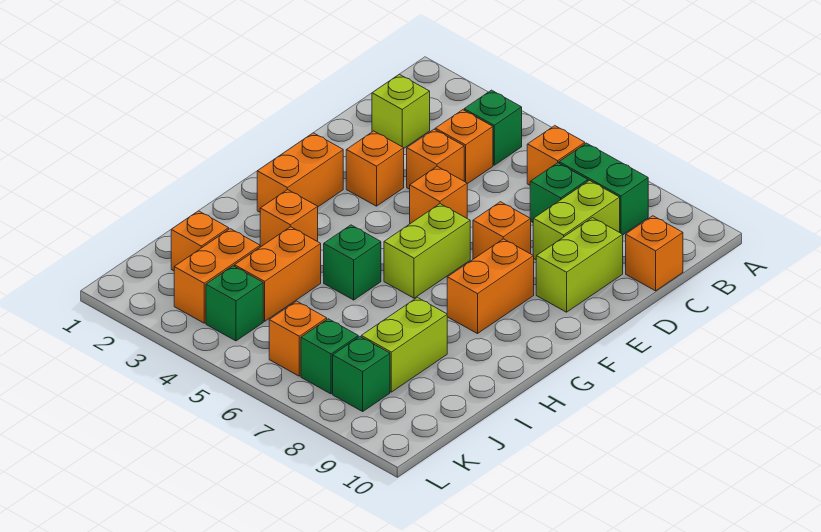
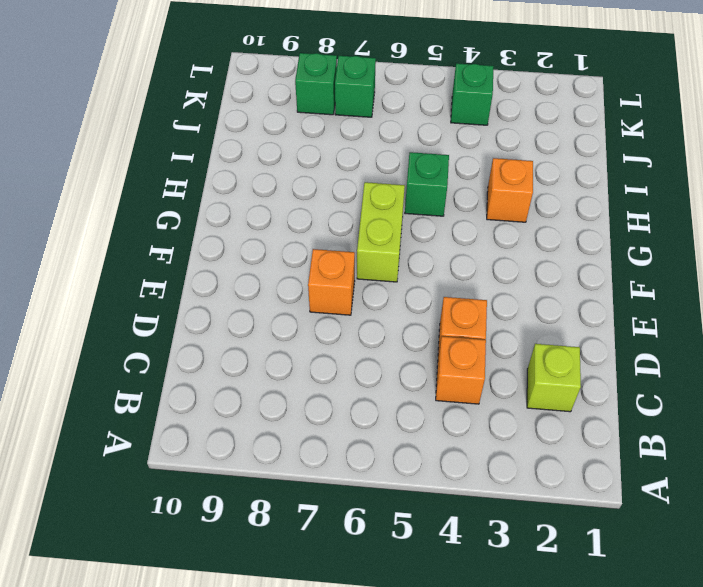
none -> green 1x1 brick [464,90,522,165]
none -> orange 1x1 brick [527,126,585,185]
none -> green 1x2 brick [559,143,648,235]

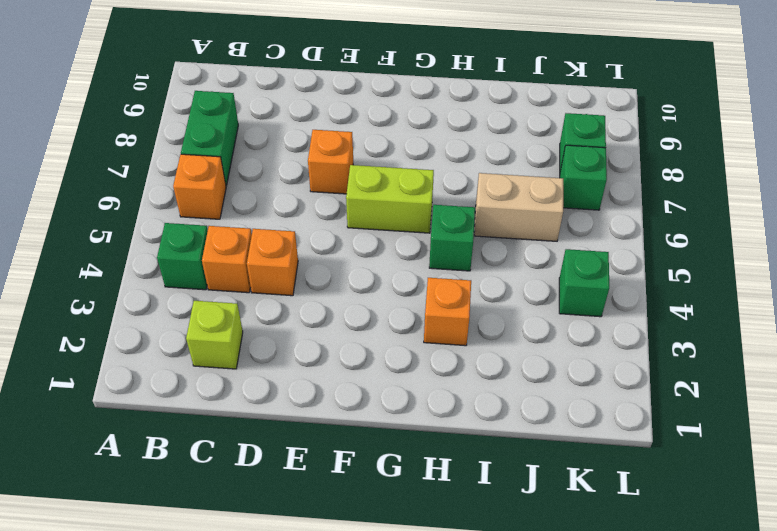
tan 1x2 brick [474,173,563,241] -> none
none -> green 1x1 brick [530,163,588,222]
none -> lime 1x2 brick [533,181,620,260]
none -> orange 1x1 brick [626,216,683,291]

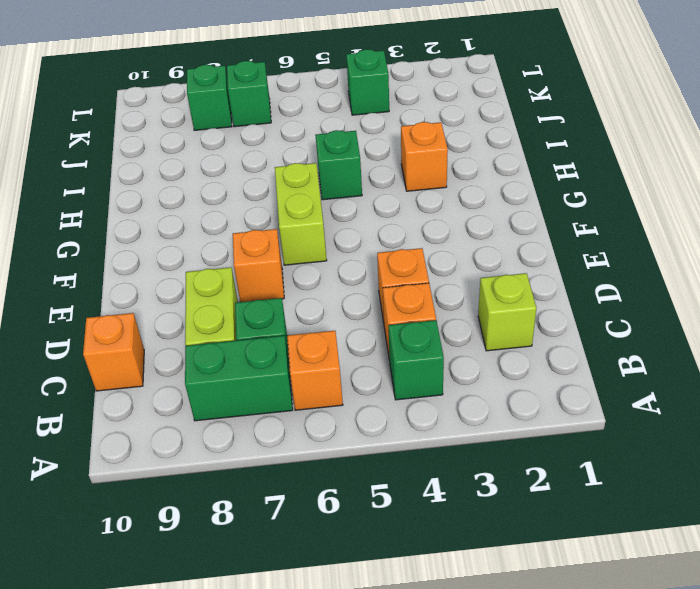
none -> lime 1x2 brick [536,218,623,312]
none -> orange 1x1 brick [346,131,404,206]
none -> orange 1x1 brick [410,167,467,224]

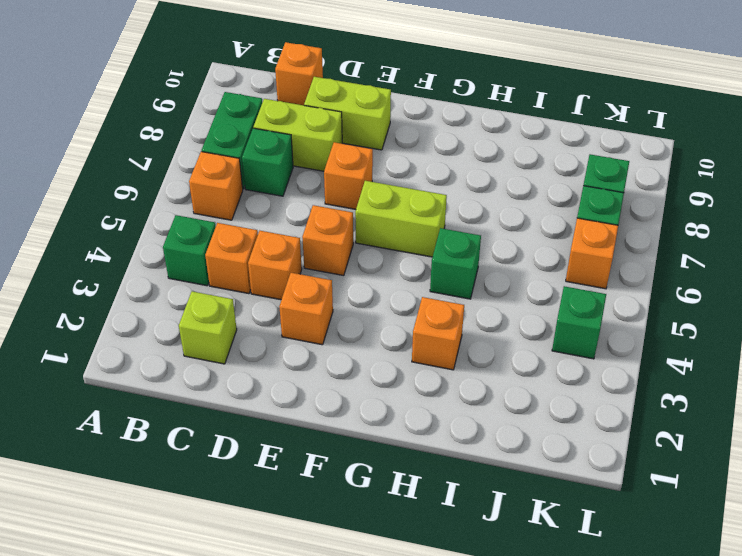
none -> orange 1x2 brick [257,133,343,212]
none -> orange 1x2 brick [447,239,534,334]
none -> orange 1x2 brick [235,227,321,321]

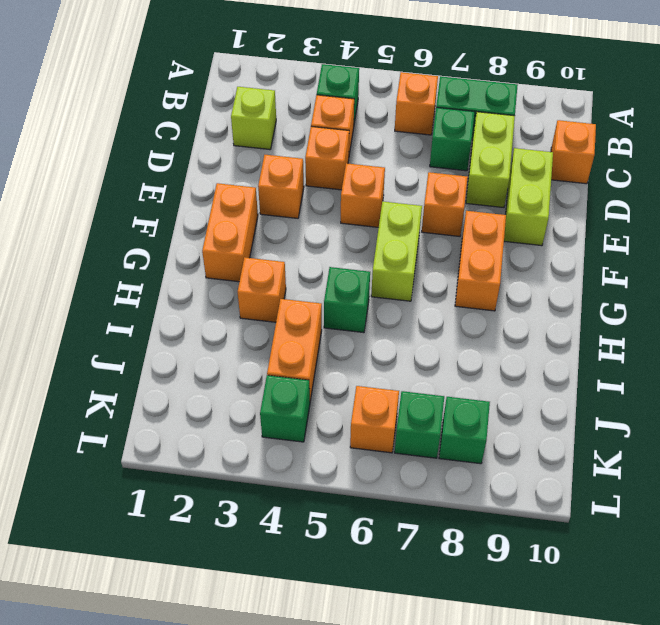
none -> lime 1x2 brick [361,297,447,392]
none -> orange 1x1 brick [171,211,229,271]
none -> orange 1x2 brick [174,229,260,323]

